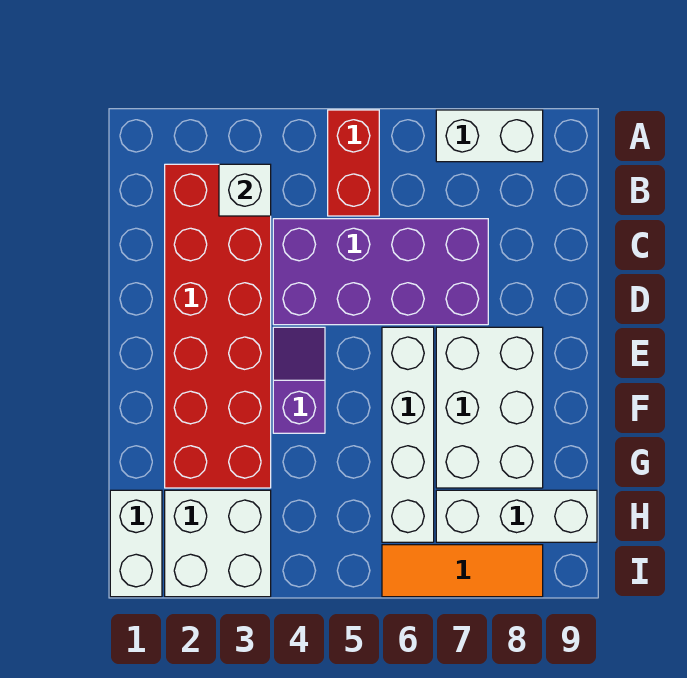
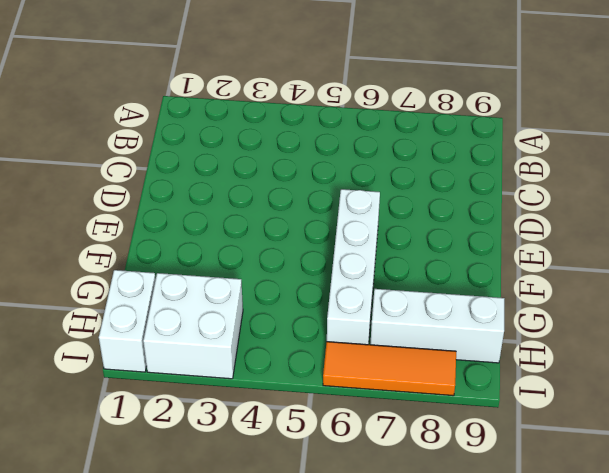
none -> red 1x2 brick [328,110,379,216]
none -> white 1x2 brick [436,110,543,162]
none -> red 2x6 brick [165,164,271,488]

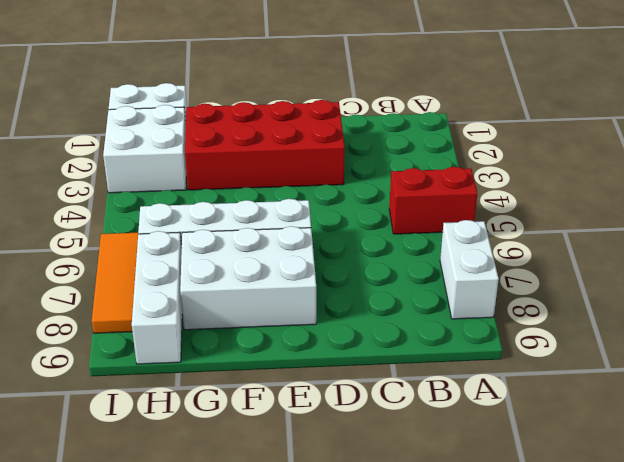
red 2x4 brick [185,100,345,190] -> red 2x6 brick [165,164,271,488]
none -> purple 2x4 brick [273,219,488,325]
none -> purple 1x2 slope [273,327,325,433]
none -> white 1x1 brick [219,164,271,216]

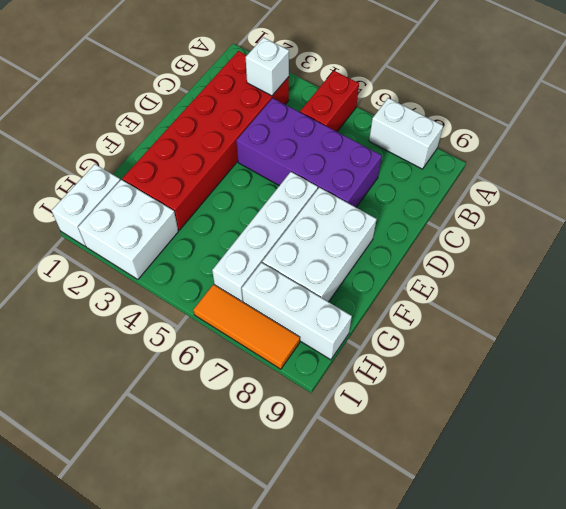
none -> purple 1x2 slope [273,327,325,433]

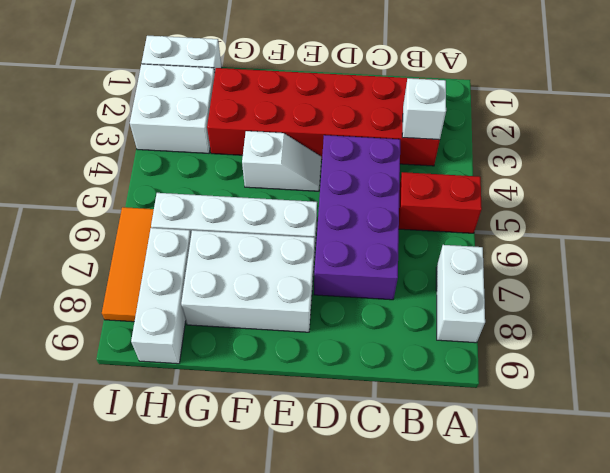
white 1x2 slope [242,131,321,191] -> purple 1x2 slope [273,327,325,433]

